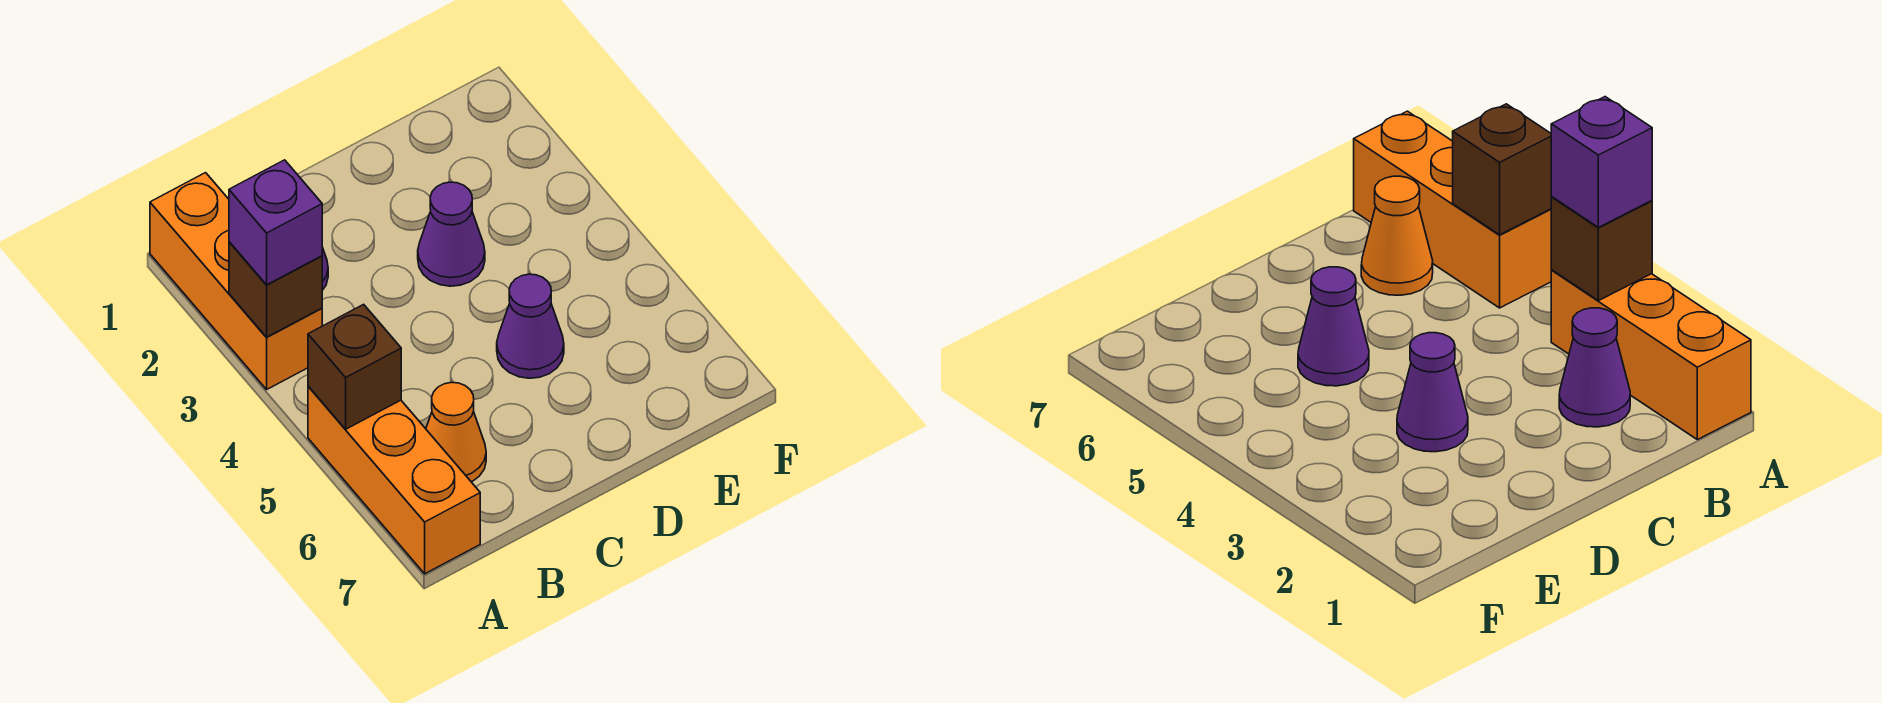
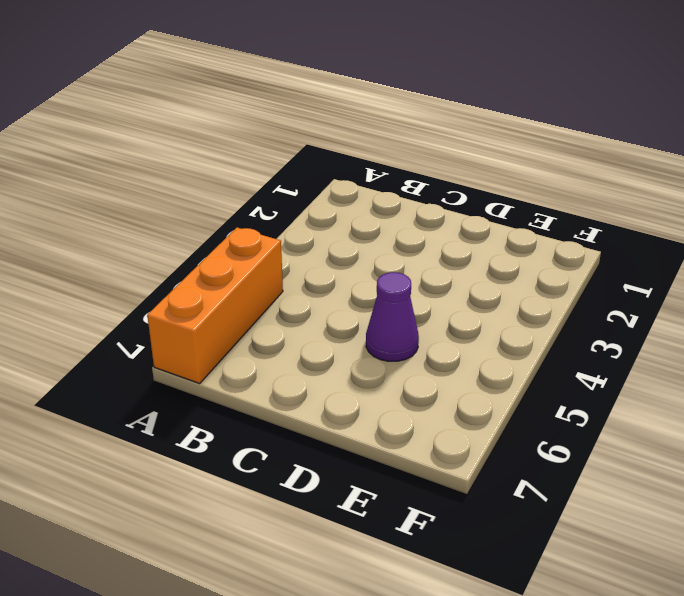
none -> orange 1x3 brick [150,173,322,389]
none -> purple 1x1 cone [1559,308,1630,427]

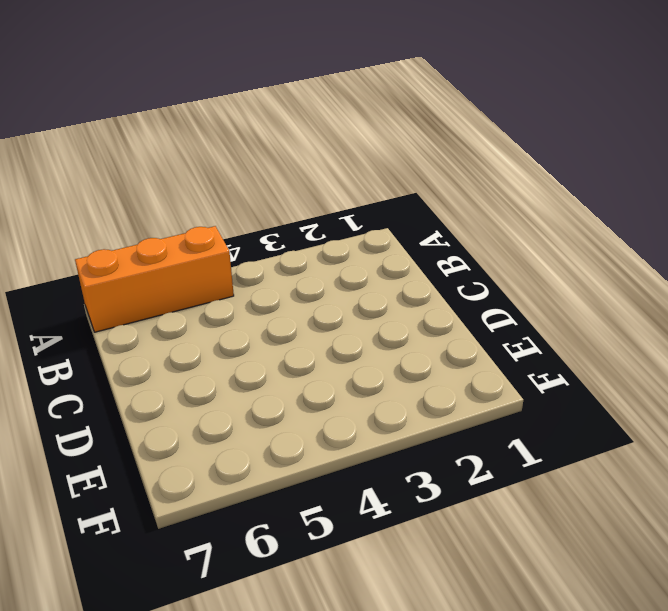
none -> orange 1x3 brick [150,173,322,389]
none -> purple 1x1 cone [1559,308,1630,427]

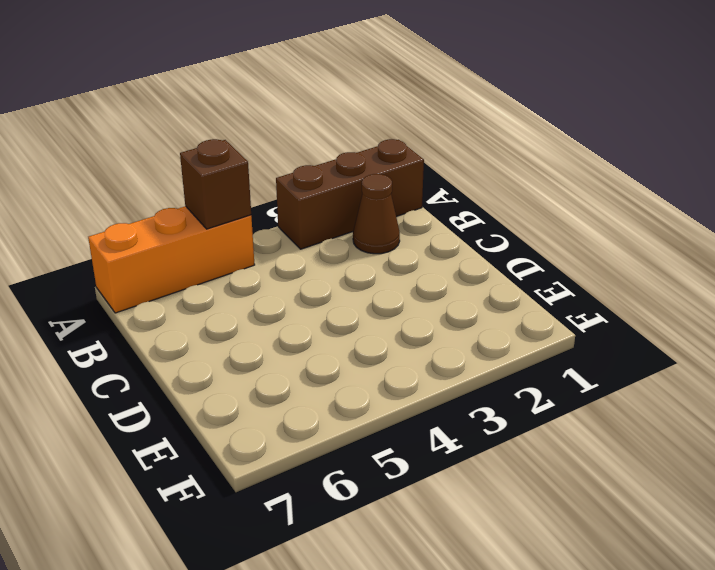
brown 1x3 brick [276,139,424,249] -> orange 1x3 brick [150,173,322,389]
brown 1x1 cone [353,174,400,254] -> purple 1x1 cone [1559,308,1630,427]
none -> orange 1x1 cone [426,382,486,482]
none -> purple 1x1 cone [418,182,485,286]

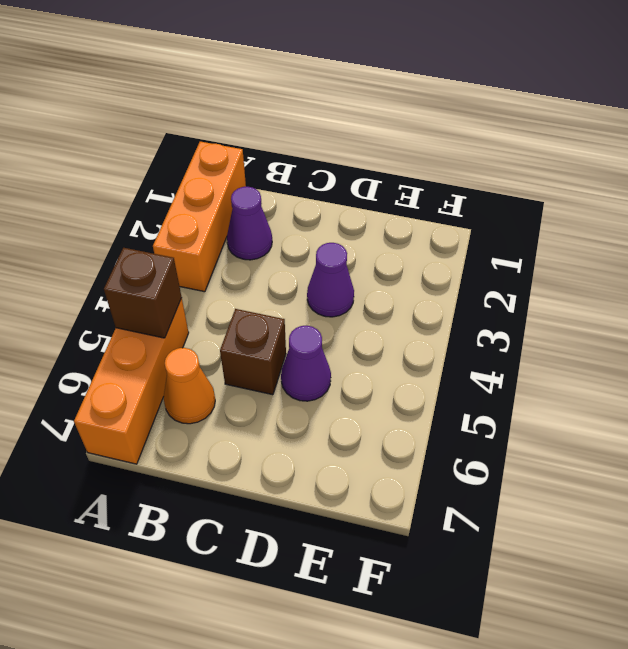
brown 1x1 brick [220,309,286,395] -> brown 1x1 brick moved to [229,242,322,337]
none -> purple 1x1 brick [229,160,322,285]

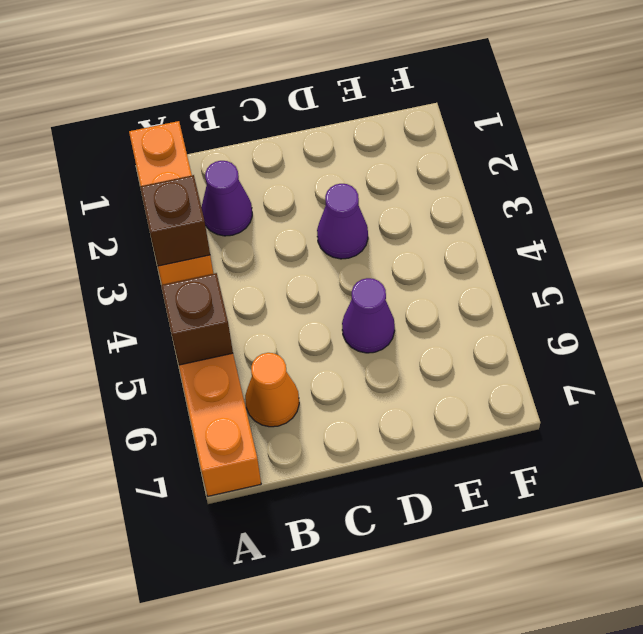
none -> purple 1x1 brick [229,160,322,285]

